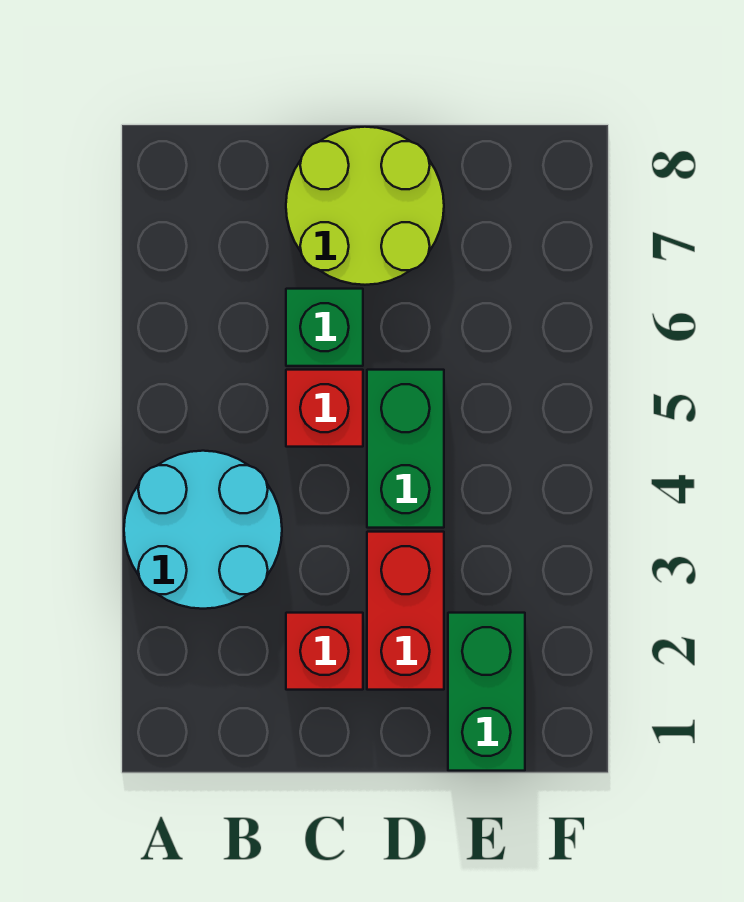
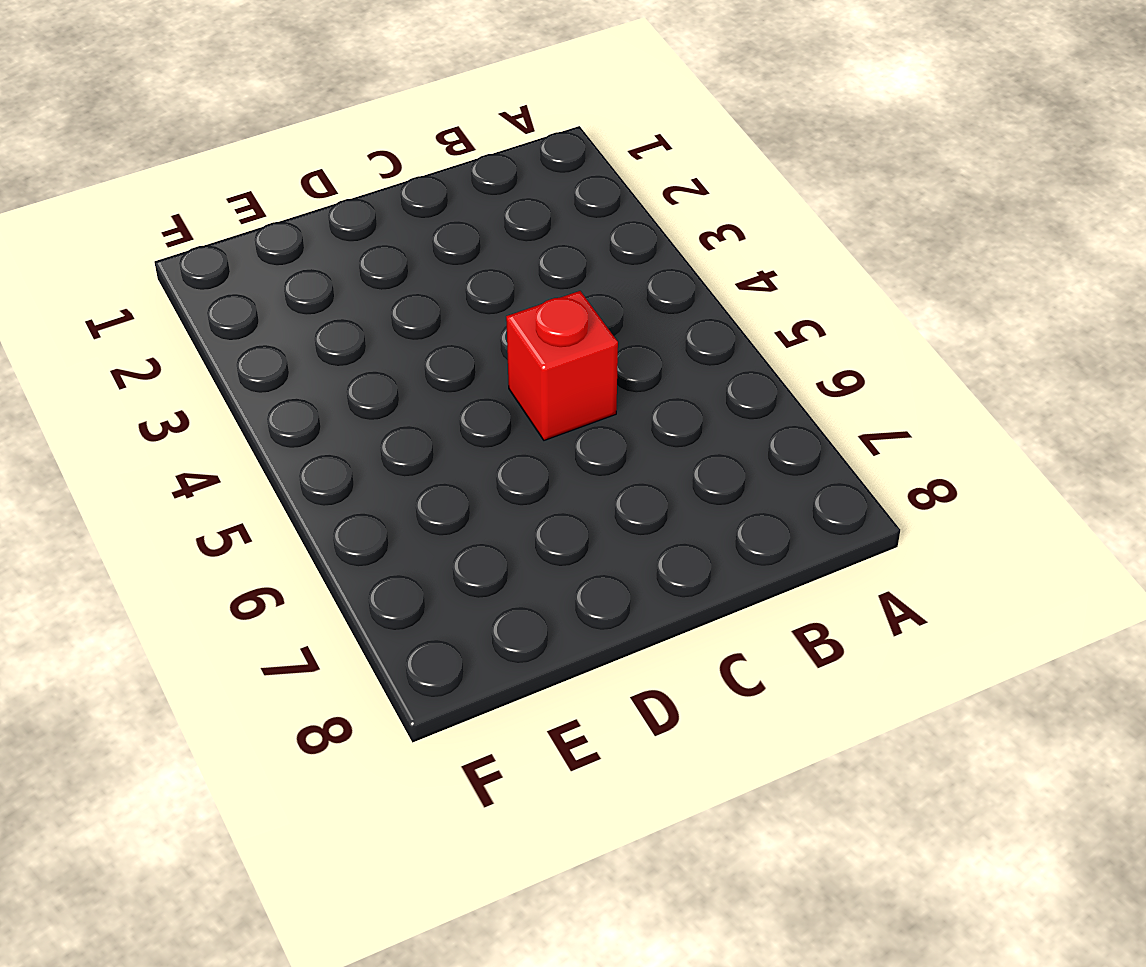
none -> cyan 2x2 round brick [124,451,282,609]
none -> red 1x1 brick [286,613,363,690]

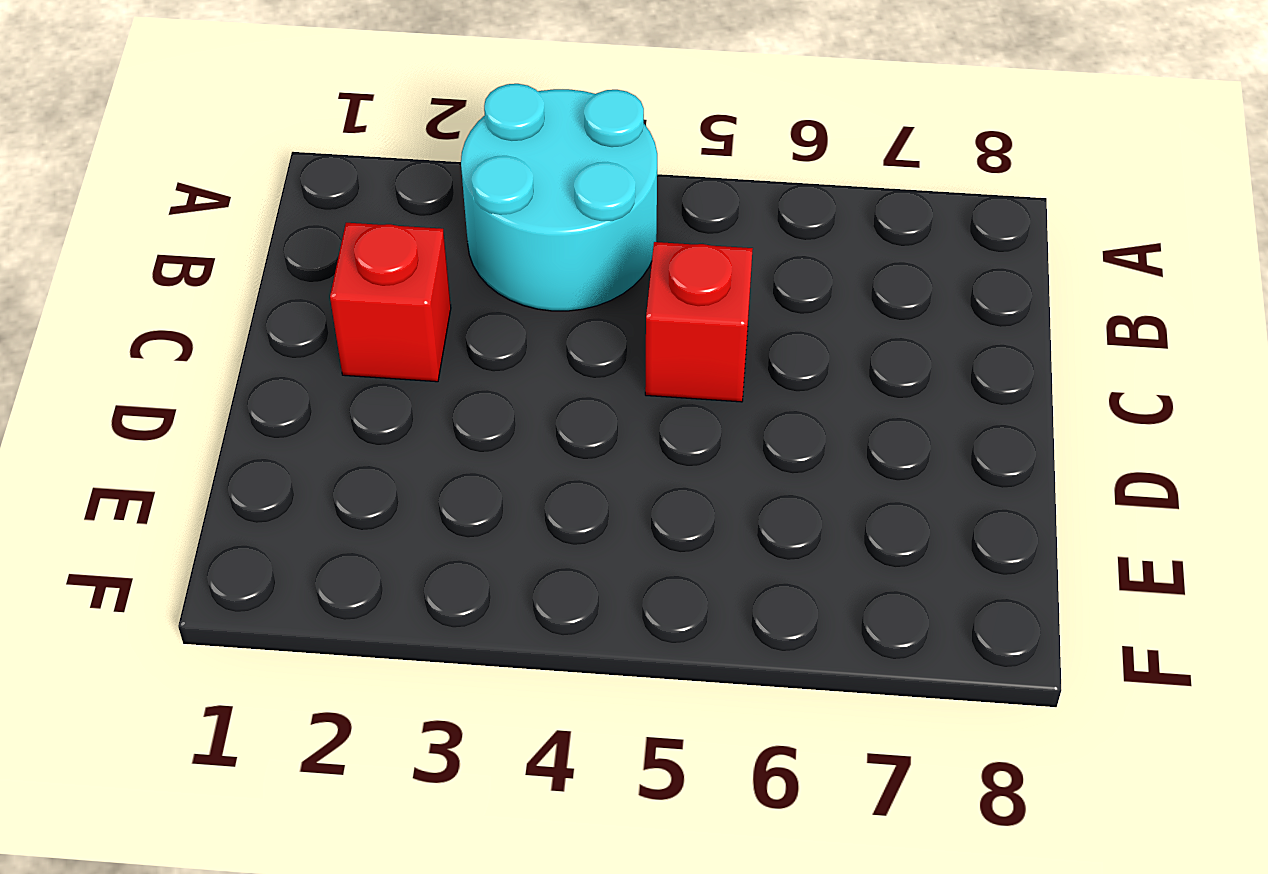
none -> green 1x1 brick [286,289,363,366]
none -> lime 2x2 round brick [286,127,444,285]

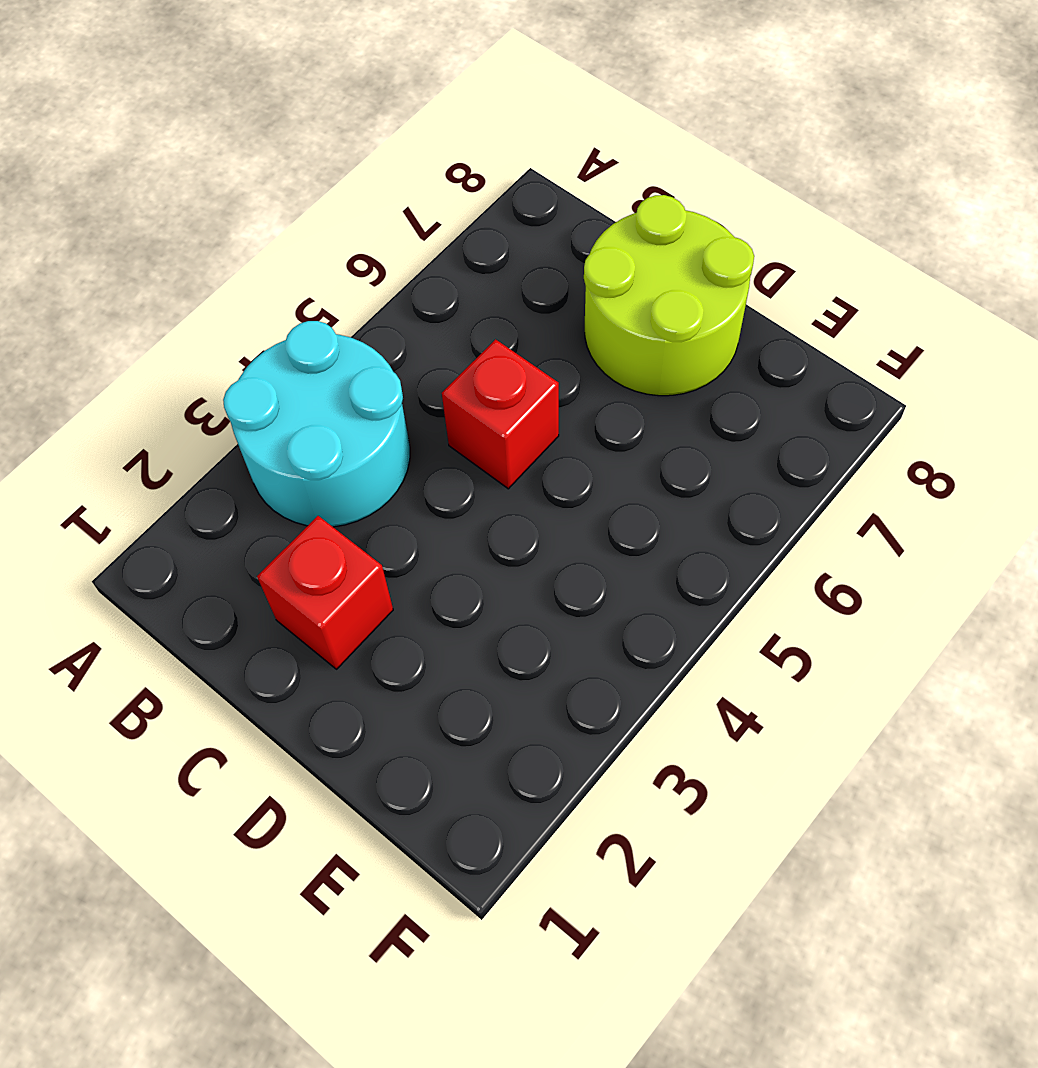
none -> green 1x1 brick [286,289,363,366]
none -> red 1x2 brick [367,532,444,690]

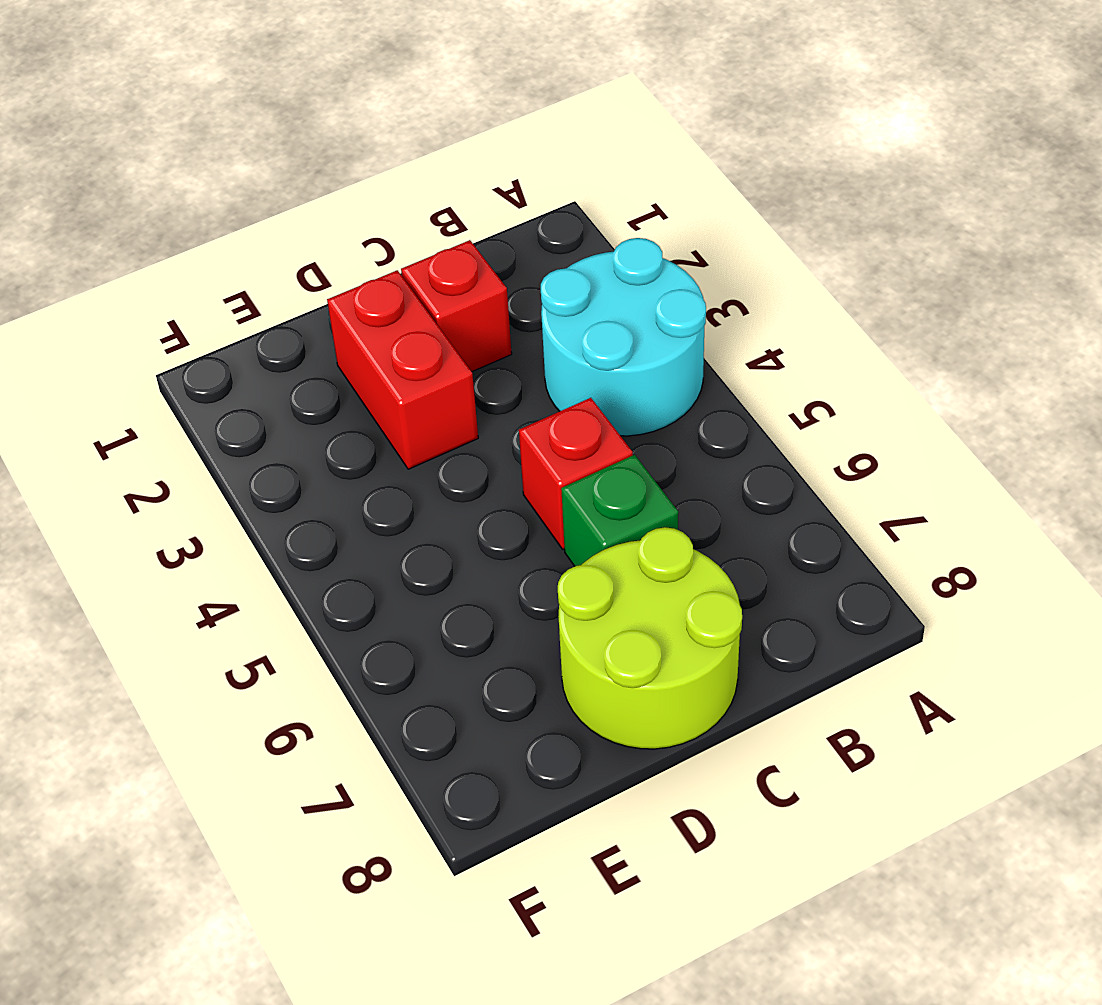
none -> green 1x2 brick [367,370,444,528]
none -> green 1x2 brick [448,613,525,771]

